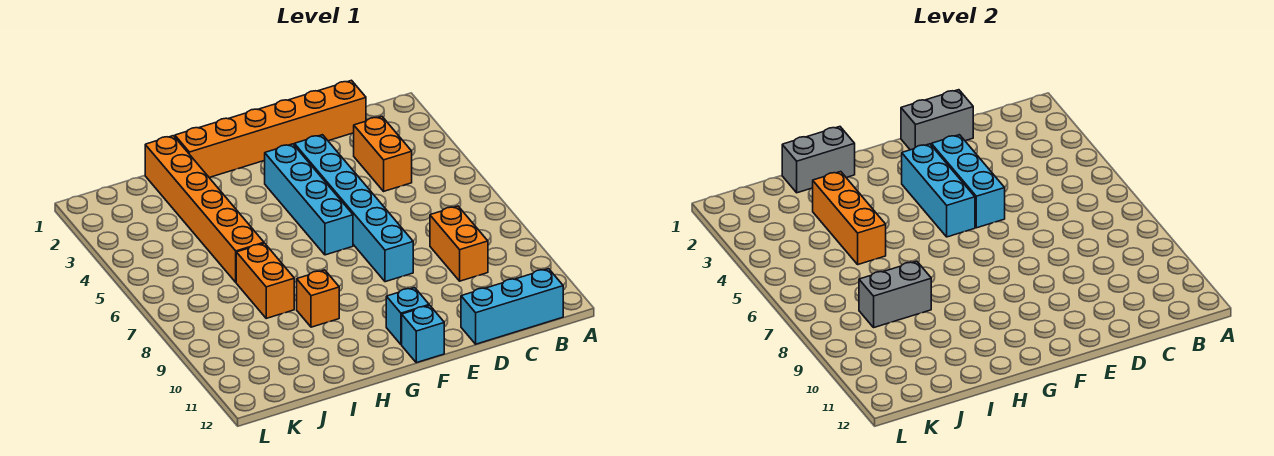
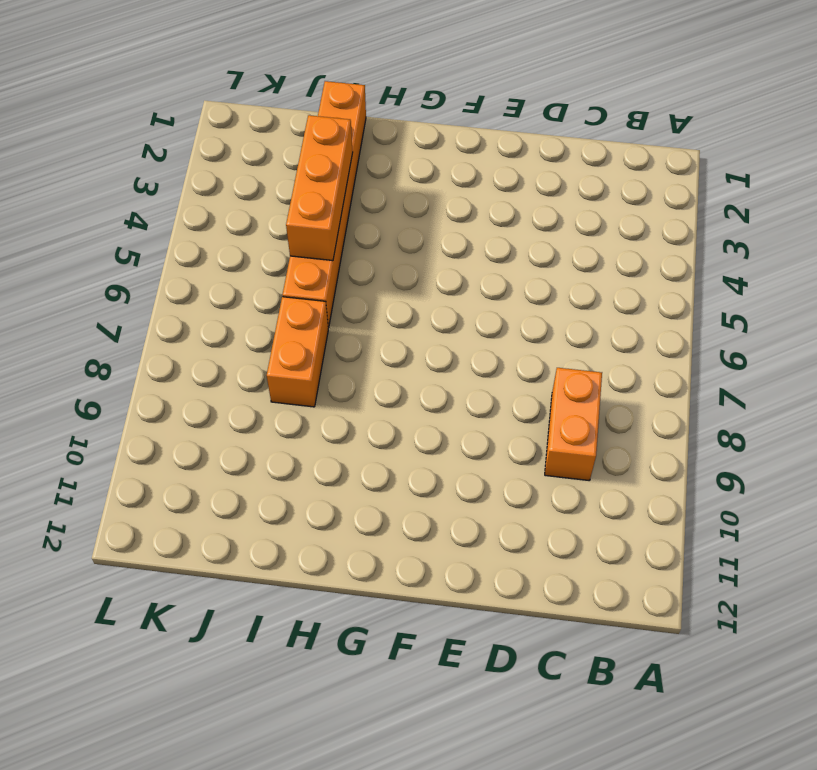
none -> cyan 1x3 brick [461,269,563,344]
none -> orange 1x6 brick [175,80,366,178]
none -> orange 1x2 brick [354,116,412,191]

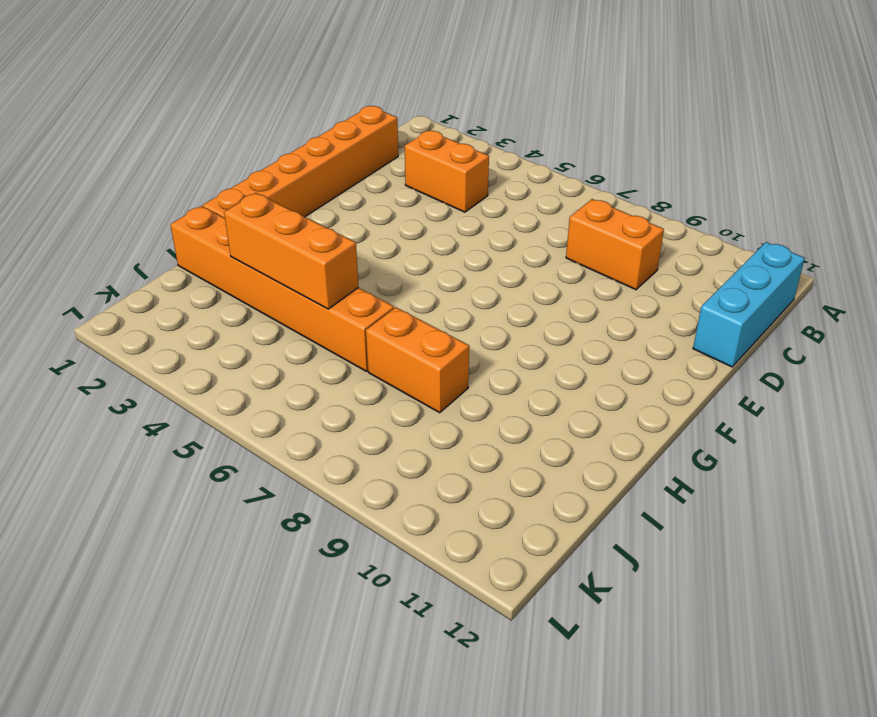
none -> cyan 1x6 brick [294,135,413,282]
none -> cyan 1x4 brick [264,144,353,255]
none -> cyan 1x1 brick [386,288,429,345]

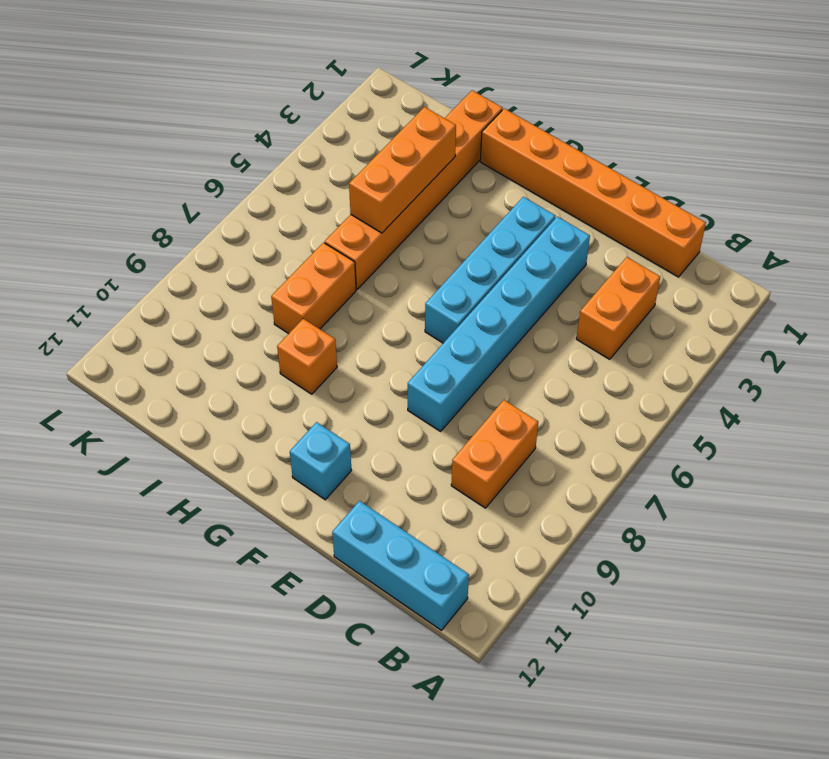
none -> cyan 1x1 brick [402,305,444,363]
none -> grey 1x2 brick [901,90,973,150]
none -> cyan 1x3 brick [931,135,1005,228]

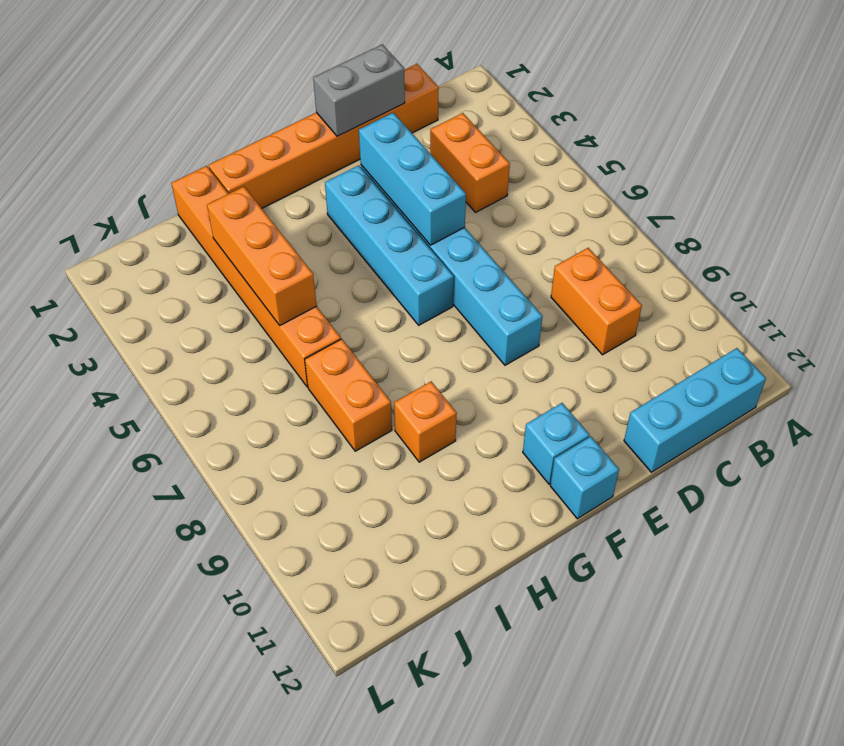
none -> cyan 1x3 brick [902,144,975,237]
none -> grey 1x2 brick [782,127,855,193]
none -> grey 1x2 brick [859,261,931,327]

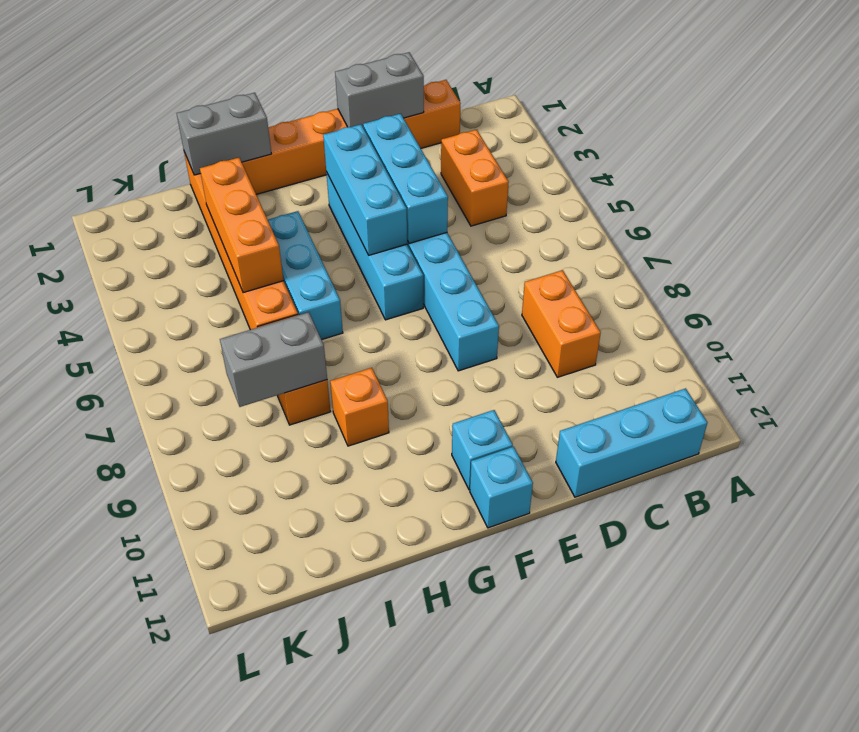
cyan 1x3 brick [268,211,343,340] -> none

